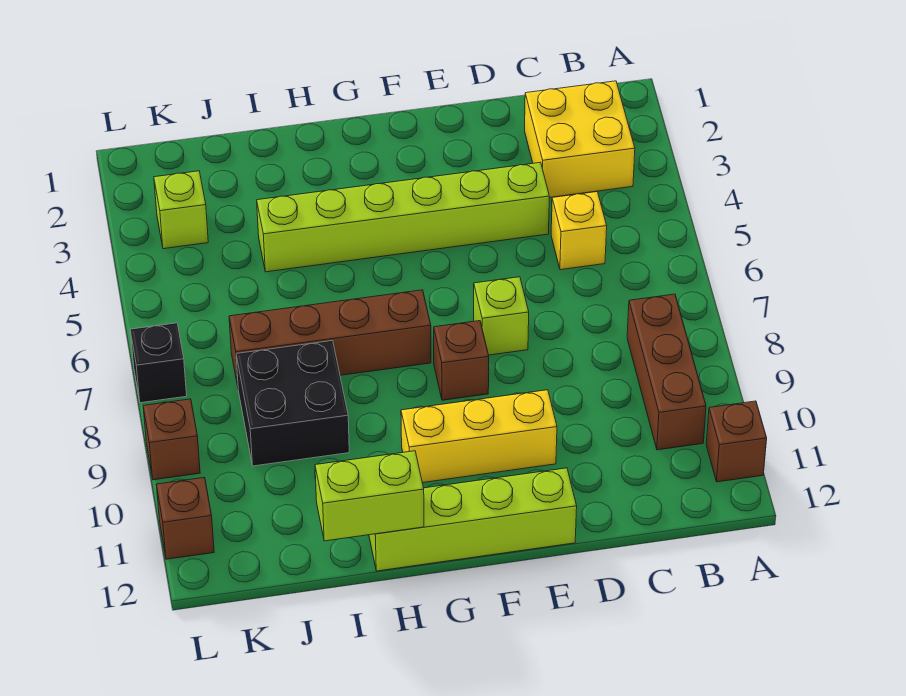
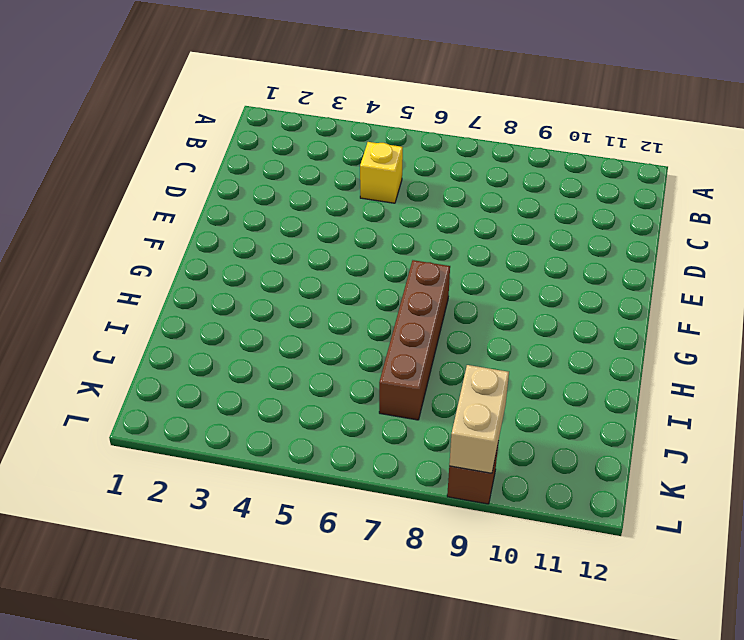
tan 1x2 brick [449,365,509,473] -> none
none -> brown 1x1 brick [706,401,767,482]
none -> yellow 2x2 brick [525,81,635,198]
none -> brown 1x3 brick [627,294,706,450]

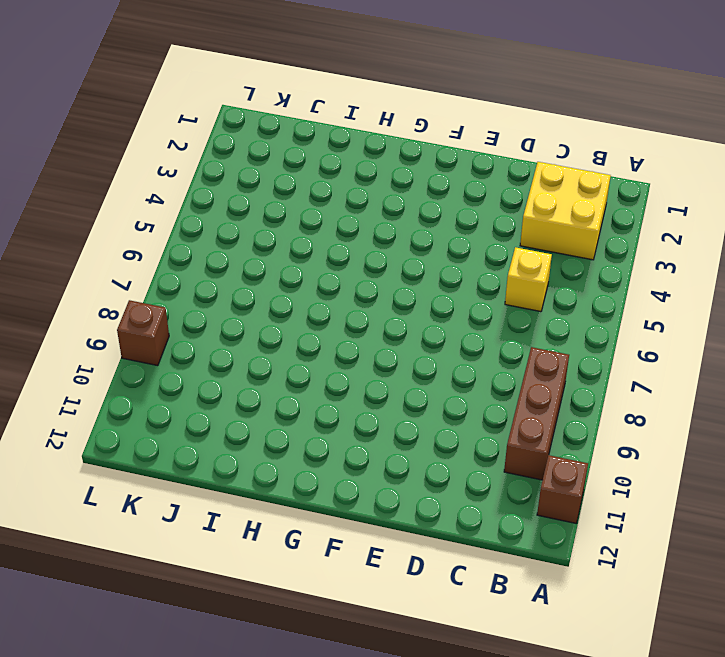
none -> lime 1x6 brick [257,162,549,272]
none -> lime 1x1 brick [474,277,529,355]
none -> yellow 1x3 brick [401,390,557,483]

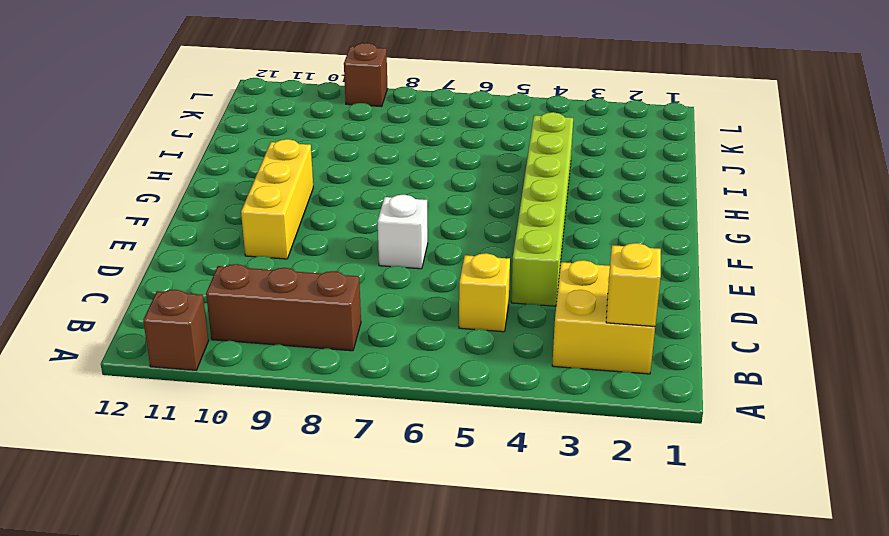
yellow 1x1 brick [606,243,661,327] -> none
white 1x1 brick [378,195,428,269] -> lime 1x1 brick [474,277,529,355]
none -> lime 1x4 brick [369,468,577,571]
none -> brown 1x1 brick [434,321,489,400]
none -> brown 1x4 brick [229,290,431,386]

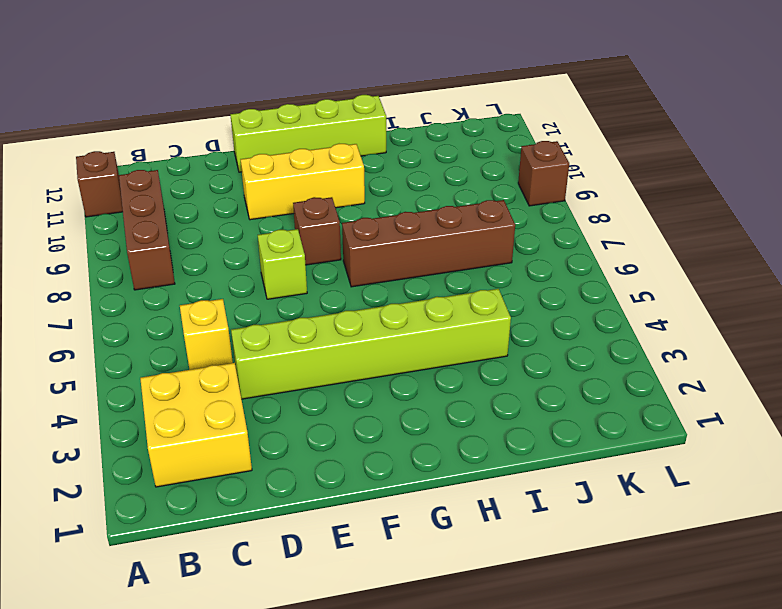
none -> black 2x2 brick [236,341,349,466]
none -> lime 1x1 brick [154,171,208,249]
none -> black 1x1 brick [130,323,187,403]

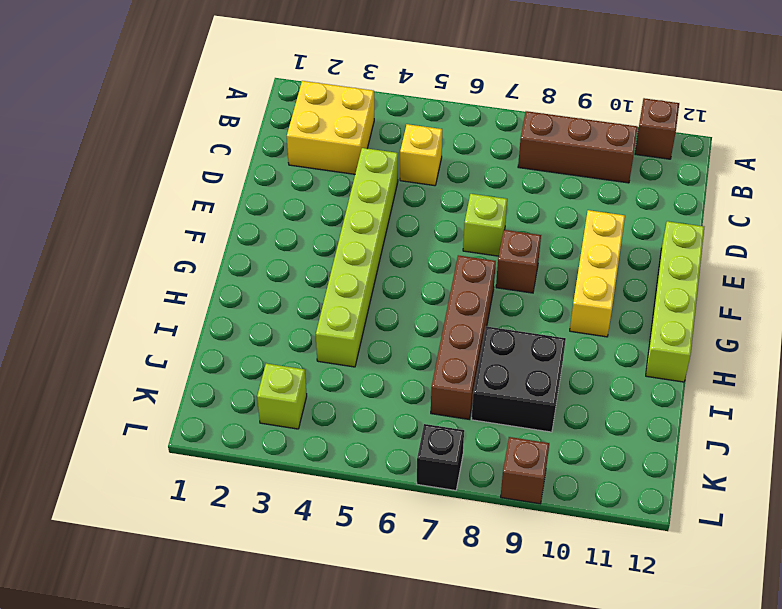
none -> brown 1x1 brick [156,477,214,559]
none -> lime 1x2 brick [315,451,424,541]

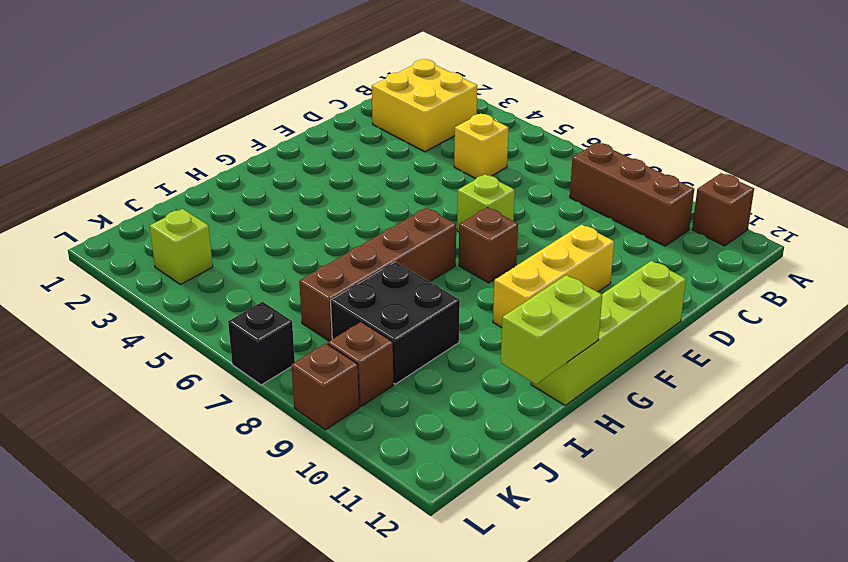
brown 1x1 brick [328,322,394,407] -> brown 1x1 brick moved to [156,477,214,559]
none -> lime 1x6 brick [257,162,549,272]

